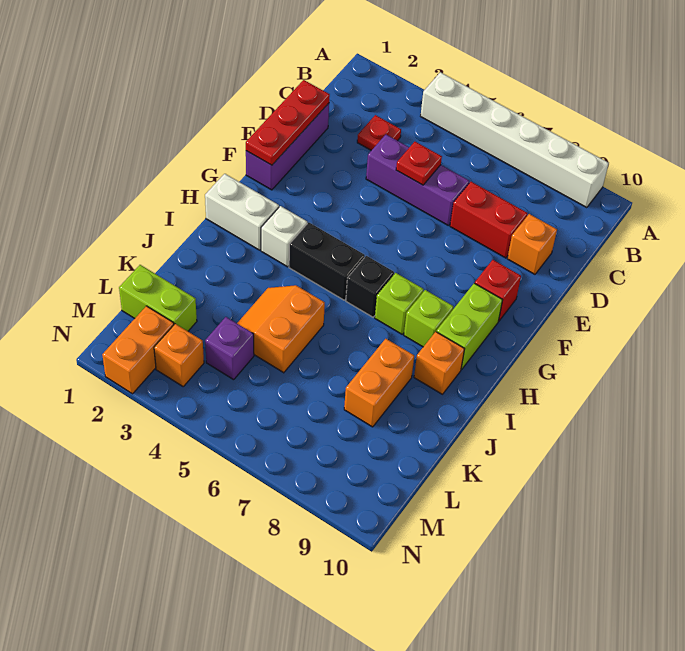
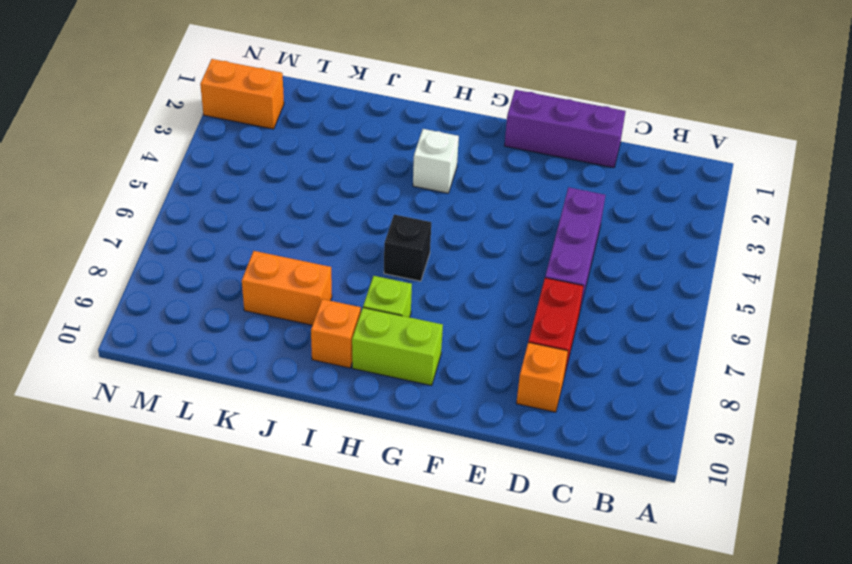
none -> white 1x6 brick [421,72,609,208]
none -> red 1x1 plate [357,115,401,150]
none -> red 1x1 brick [475,260,521,321]

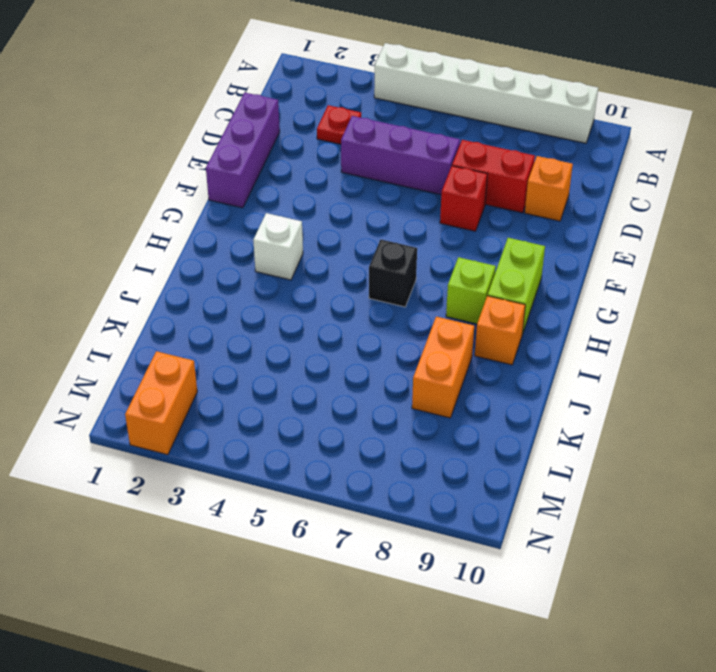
red 1x1 brick [440,166,487,231] -> red 1x1 brick moved to [475,260,521,321]
none -> white 1x2 brick [205,174,279,250]
none -> black 1x2 brick [289,222,365,300]
none -> lime 1x1 brick [375,273,424,334]

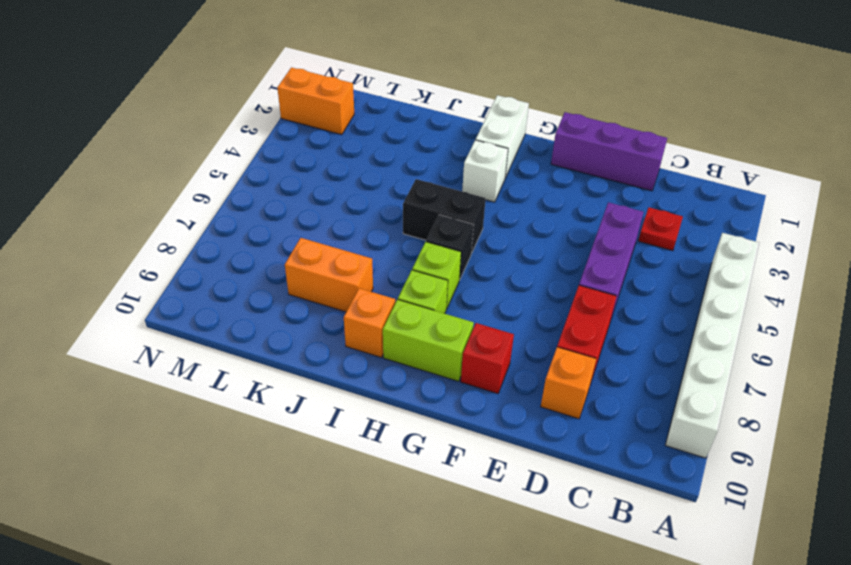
black 1x2 brick [403,179,486,253] -> black 1x2 brick turned to [289,222,365,300]
none -> orange 2x2 slope [237,285,325,373]
none -> lime 1x2 brick [119,265,197,331]
none -> purple 1x1 brick [205,317,254,380]

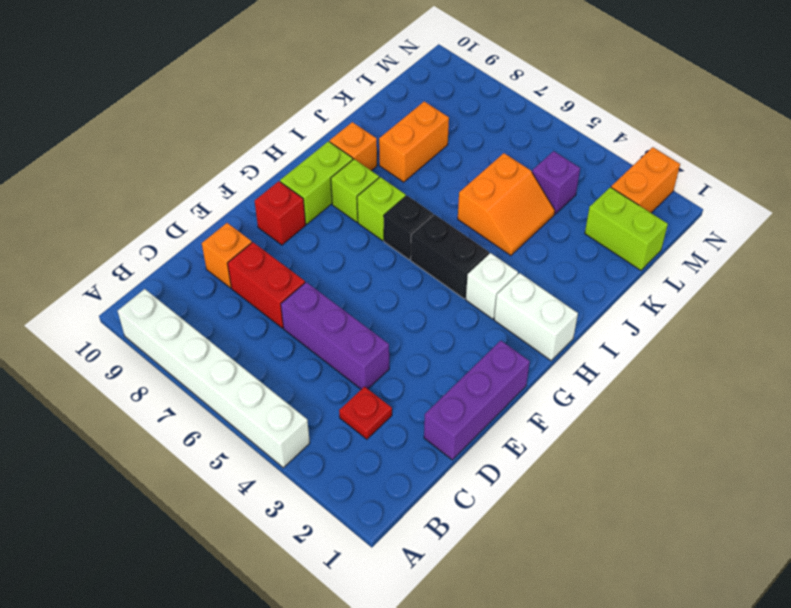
none -> orange 1x1 brick [154,324,204,386]
none -> red 1x3 plate [246,80,330,165]
none -> red 1x1 plate [396,142,442,185]

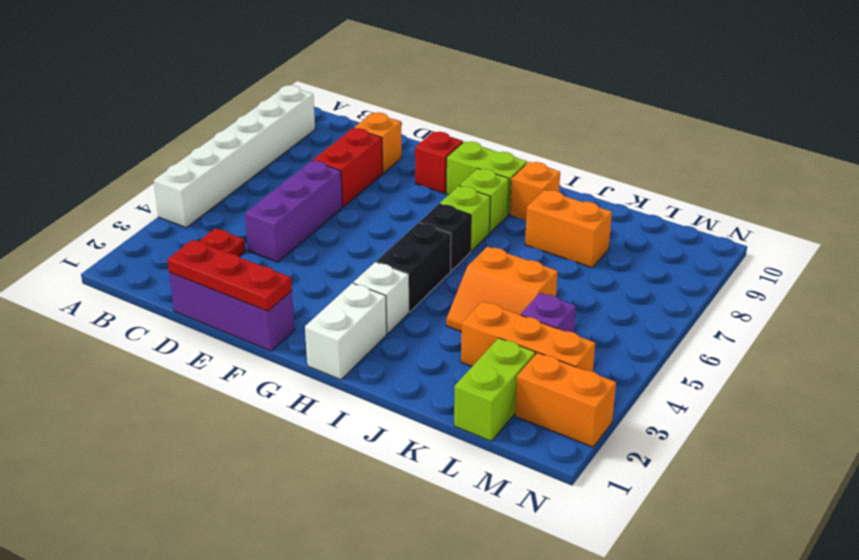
orange 1x3 brick [461,301,595,371] -> orange 1x1 brick [154,324,204,386]
none -> red 1x1 plate [396,142,442,185]

